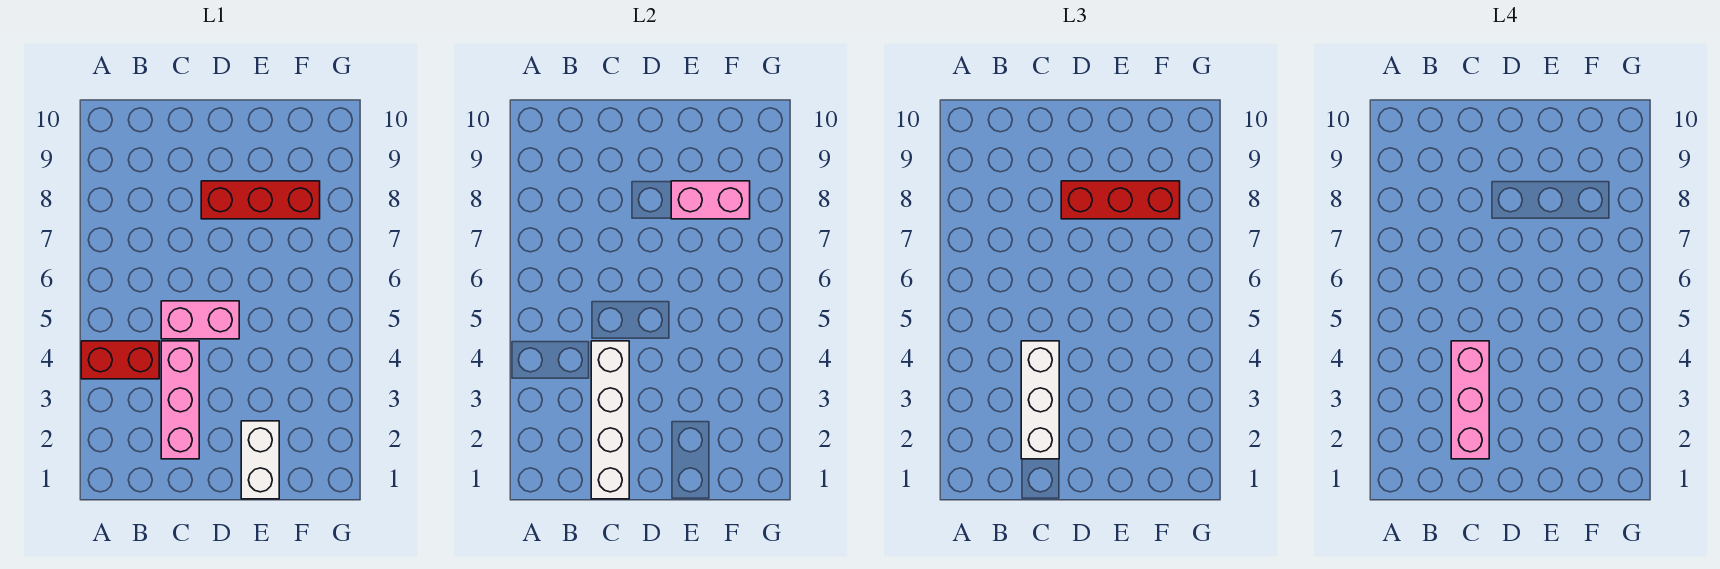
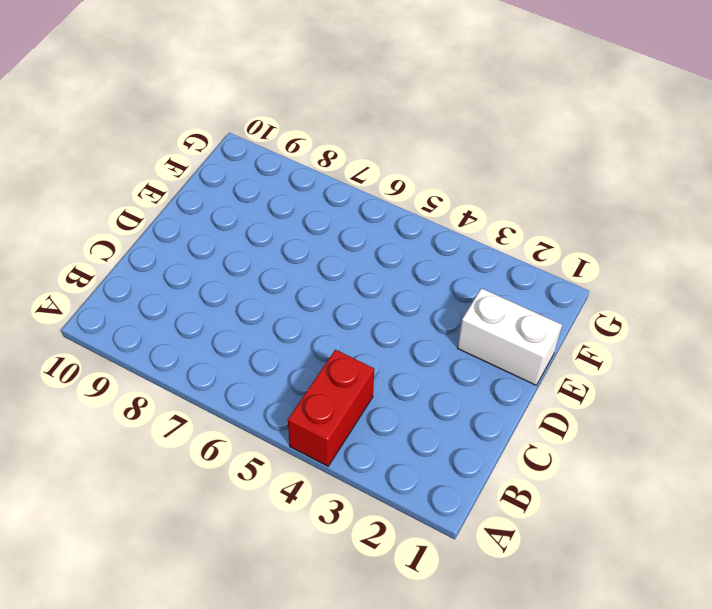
none -> pink 1x3 brick [161,341,199,459]
none -> pink 1x2 brick [161,301,239,339]

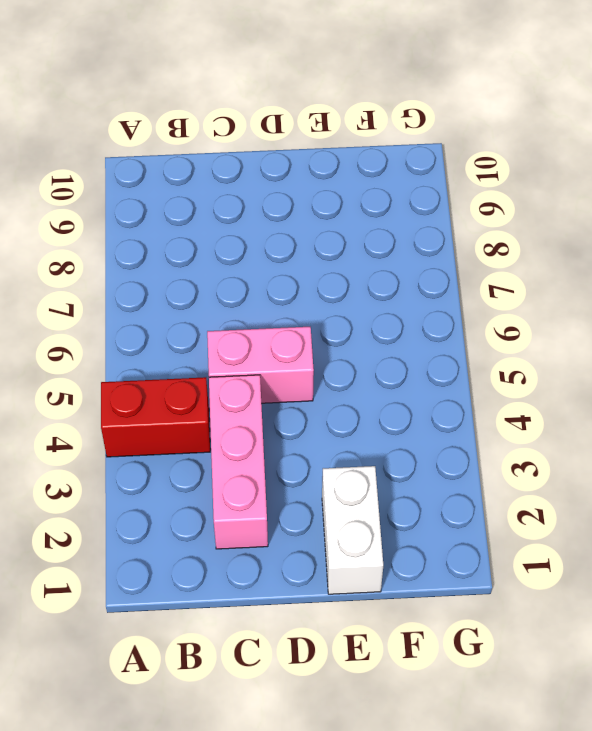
none -> red 1x3 brick [201,181,320,219]
none -> white 1x4 brick [591,341,629,499]

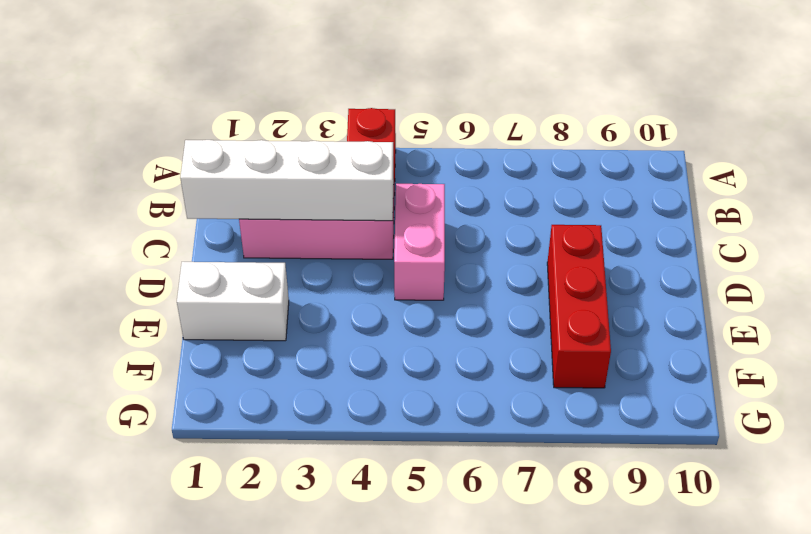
none -> pink 1x2 brick [671,181,750,219]
none -> white 1x3 brick [1021,341,1059,459]

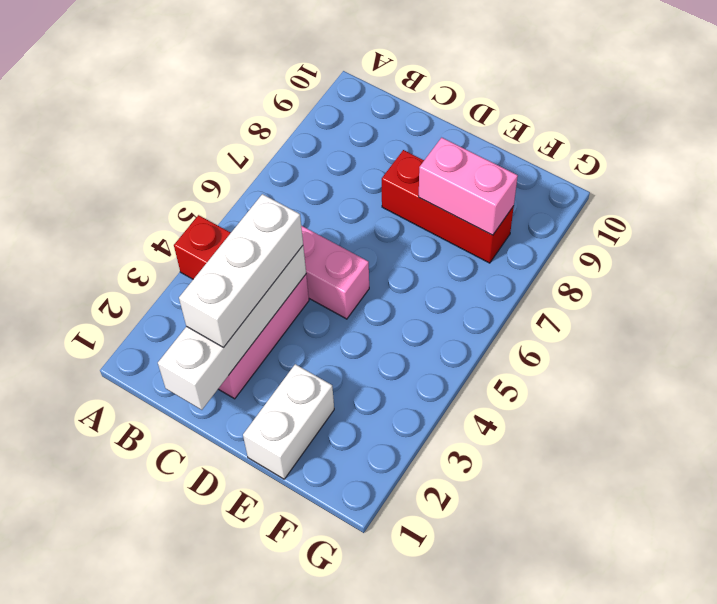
none -> red 1x3 brick [1061,181,1180,219]
none -> pink 1x3 brick [1451,341,1489,459]

